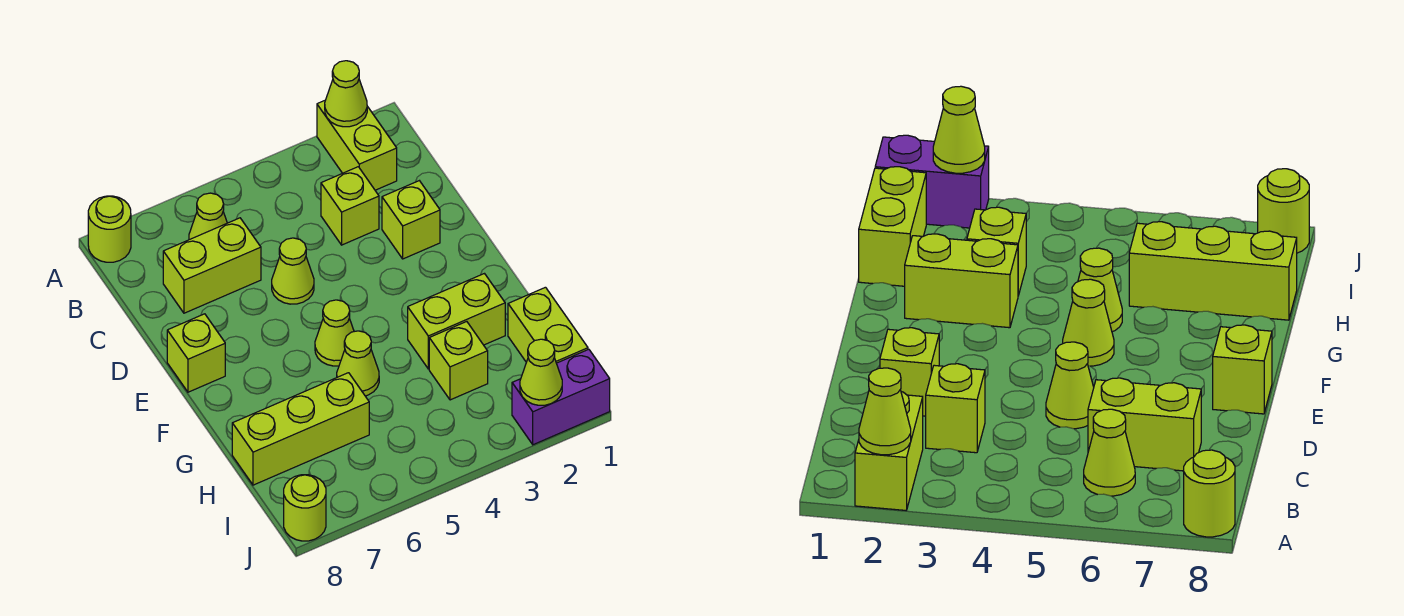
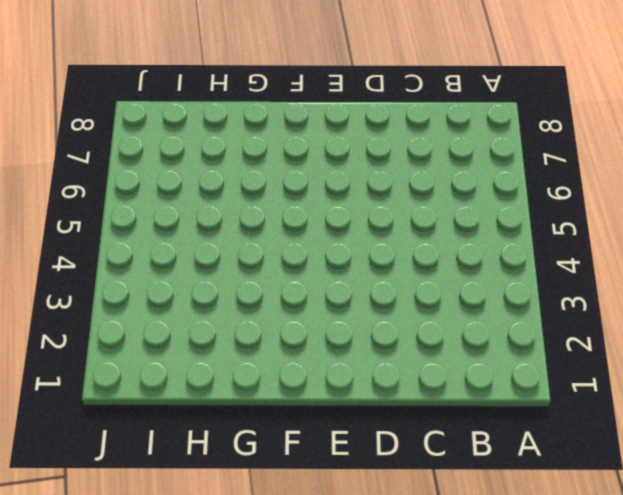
none -> lime 1x2 brick [317,101,397,190]
none -> lime 1x1 round brick [88,196,131,262]
none -> lime 1x1 cone [189,193,227,240]

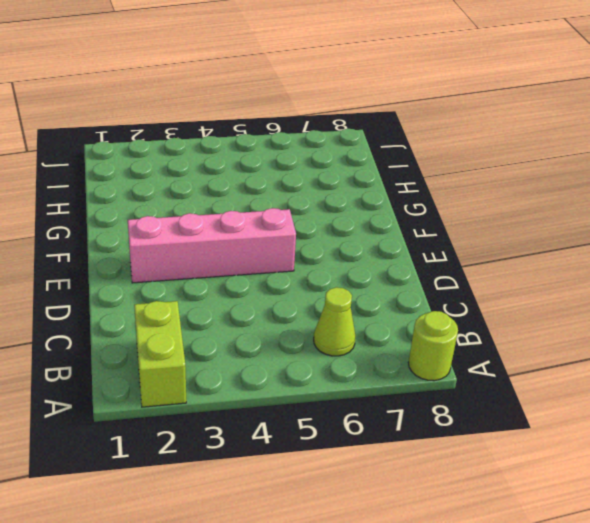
pink 1x4 brick [128,208,296,283] -> none
none -> lime 1x1 brick [321,167,379,245]
none -> lime 1x2 brick [163,218,261,313]
none -> lime 1x1 brick [382,181,440,259]

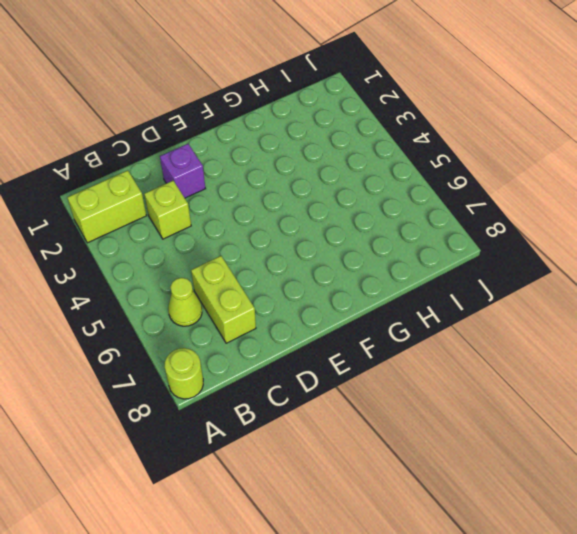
purple 1x1 brick [160,144,205,198] -> lime 1x1 brick [382,181,440,259]
none -> lime 1x1 cone [272,238,314,304]
none -> lime 1x1 brick [167,314,225,392]
none -> lime 1x1 cone [315,300,354,366]

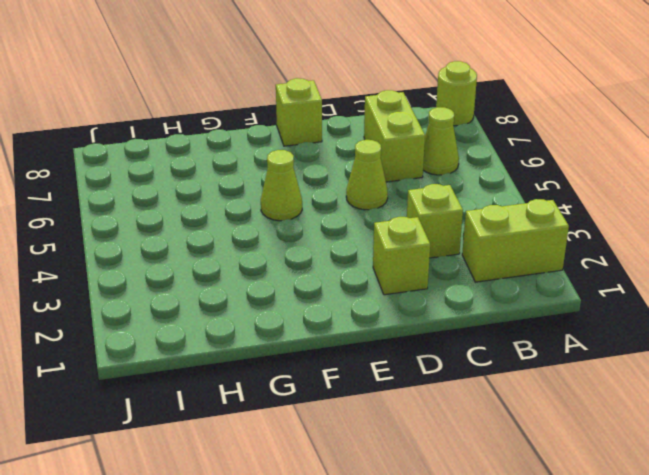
none -> lime 1x2 brick [408,274,505,369]
none -> lime 1x1 cone [337,331,379,396]
none -> lime 1x2 brick [508,287,588,363]

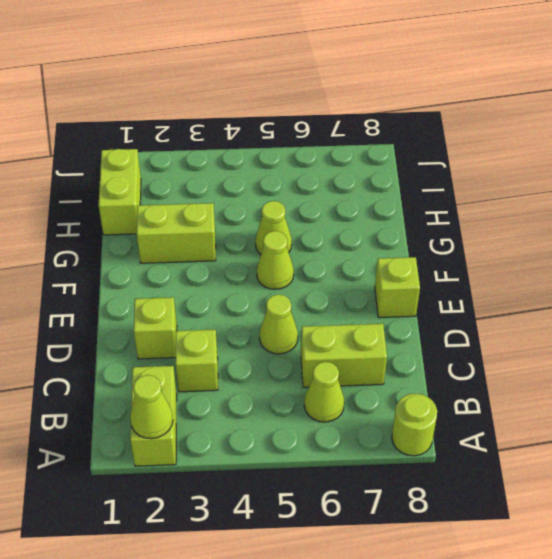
none -> lime 1x1 brick [429,322,488,400]
none -> lime 1x3 brick [232,373,369,485]
none -> purple 1x2 brick [512,349,610,445]

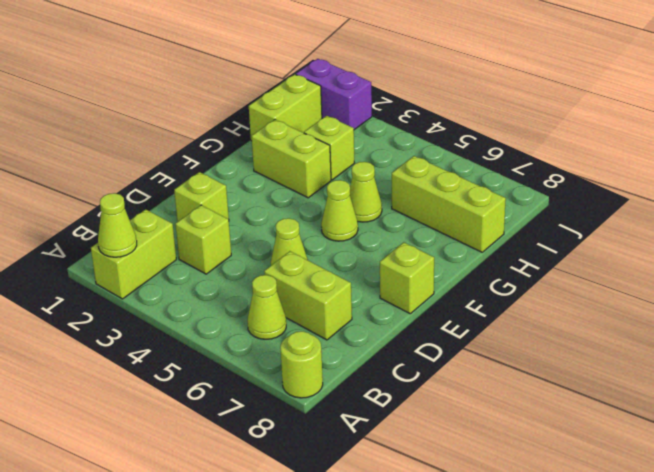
none -> lime 1x1 round brick [284,475,326,541]
none -> lime 1x1 cone [520,339,562,405]

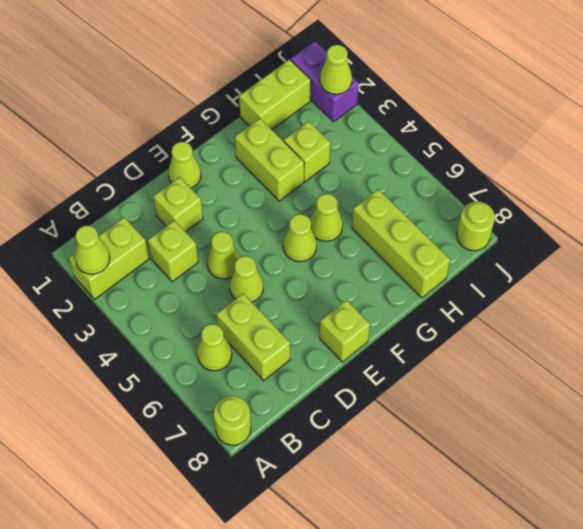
lime 1x1 cone [207,232,240,279] -> none
lime 1x1 cone [168,142,201,188] -> none

